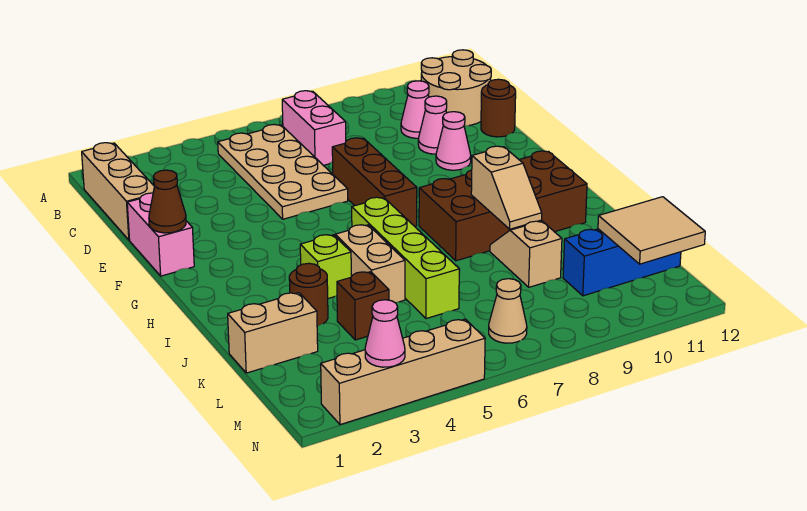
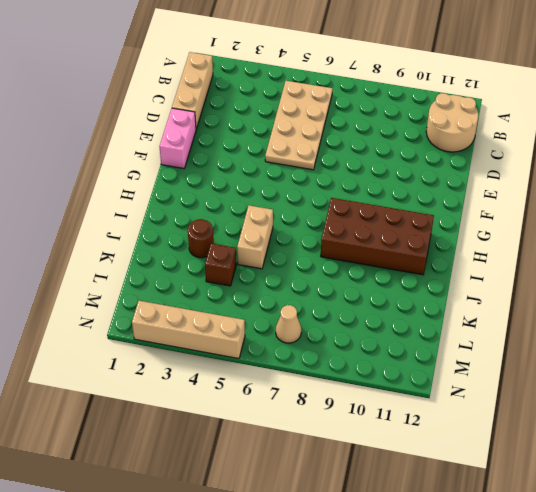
none -> pink 1x2 brick [282,91,346,165]
none -> pink 1x1 cone [401,81,429,138]
none -> pink 1x1 cone [418,96,447,154]

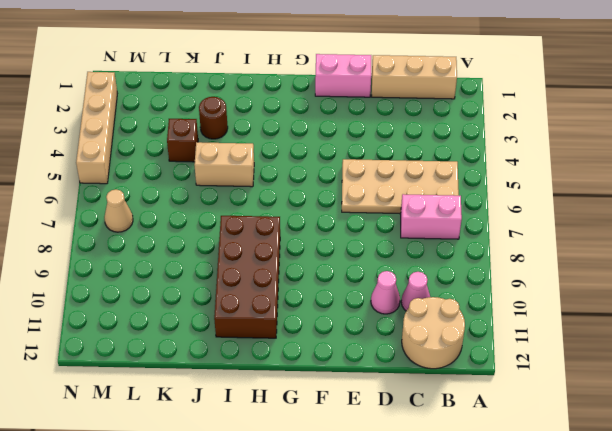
none -> brown 1x1 round brick [481,79,516,137]
none -> brown 1x3 brick [332,138,417,226]
none -> pink 1x1 cone [436,112,471,170]

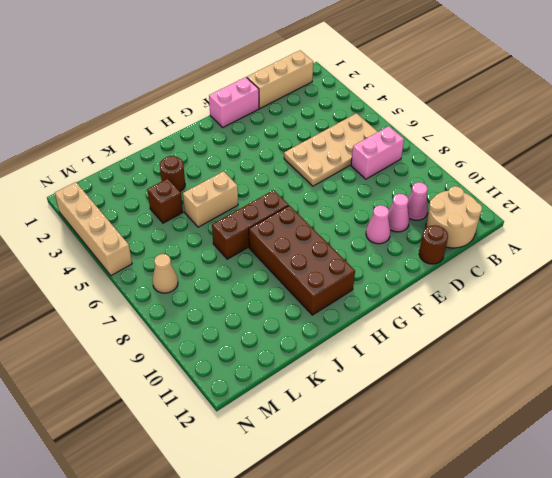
brown 1x3 brick [212,190,289,259] -> brown 1x3 brick moved to [332,138,417,226]
none -> lime 1x4 brick [352,197,459,319]
none -> lime 1x1 brick [300,235,351,298]
none -> tan 1x2 slope [490,221,562,287]

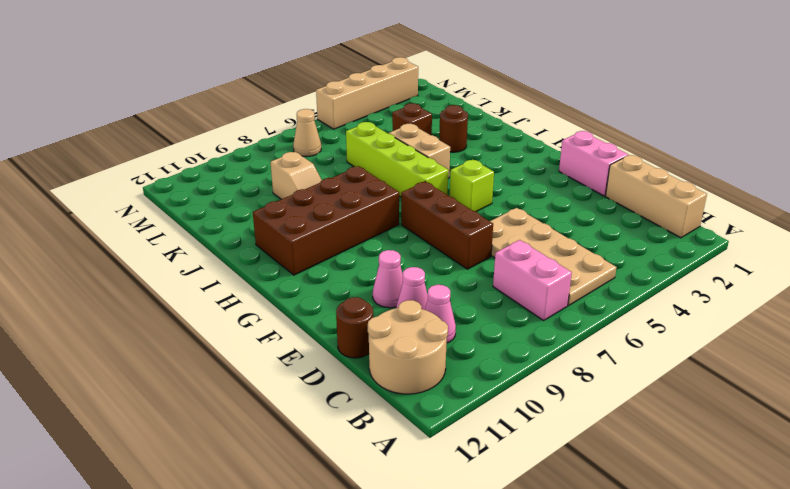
lime 1x1 brick [450,160,494,212] -> lime 1x1 brick moved to [300,235,351,298]
none -> tan 1x2 brick [228,293,318,373]
none -> blue 1x3 brick [563,229,681,296]
none -> brown 1x1 cone [149,170,186,233]

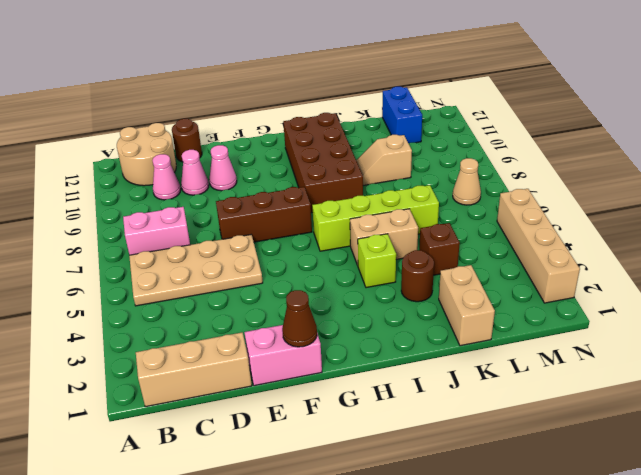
blue 1x2 brick [382,87,422,143] -> blue 1x3 brick [563,229,681,296]
none -> tan 1x2 slope [471,146,542,229]
none -> tan 2x2 tile [598,197,705,264]
none -> pink 1x1 cone [365,300,405,367]

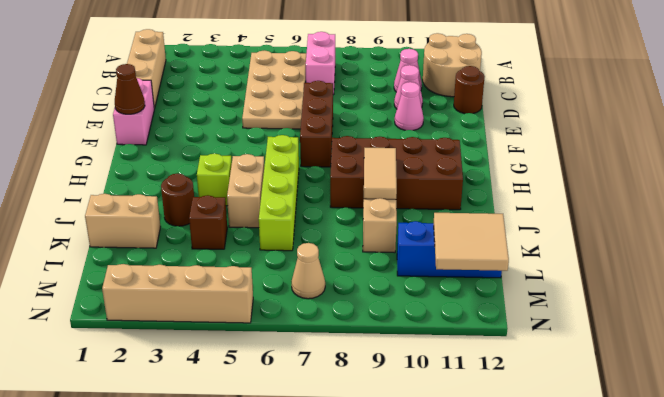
tan 1x2 tile [364,148,397,199] -> tan 1x2 slope [471,146,542,229]
none -> pink 1x1 cone [365,300,405,367]

